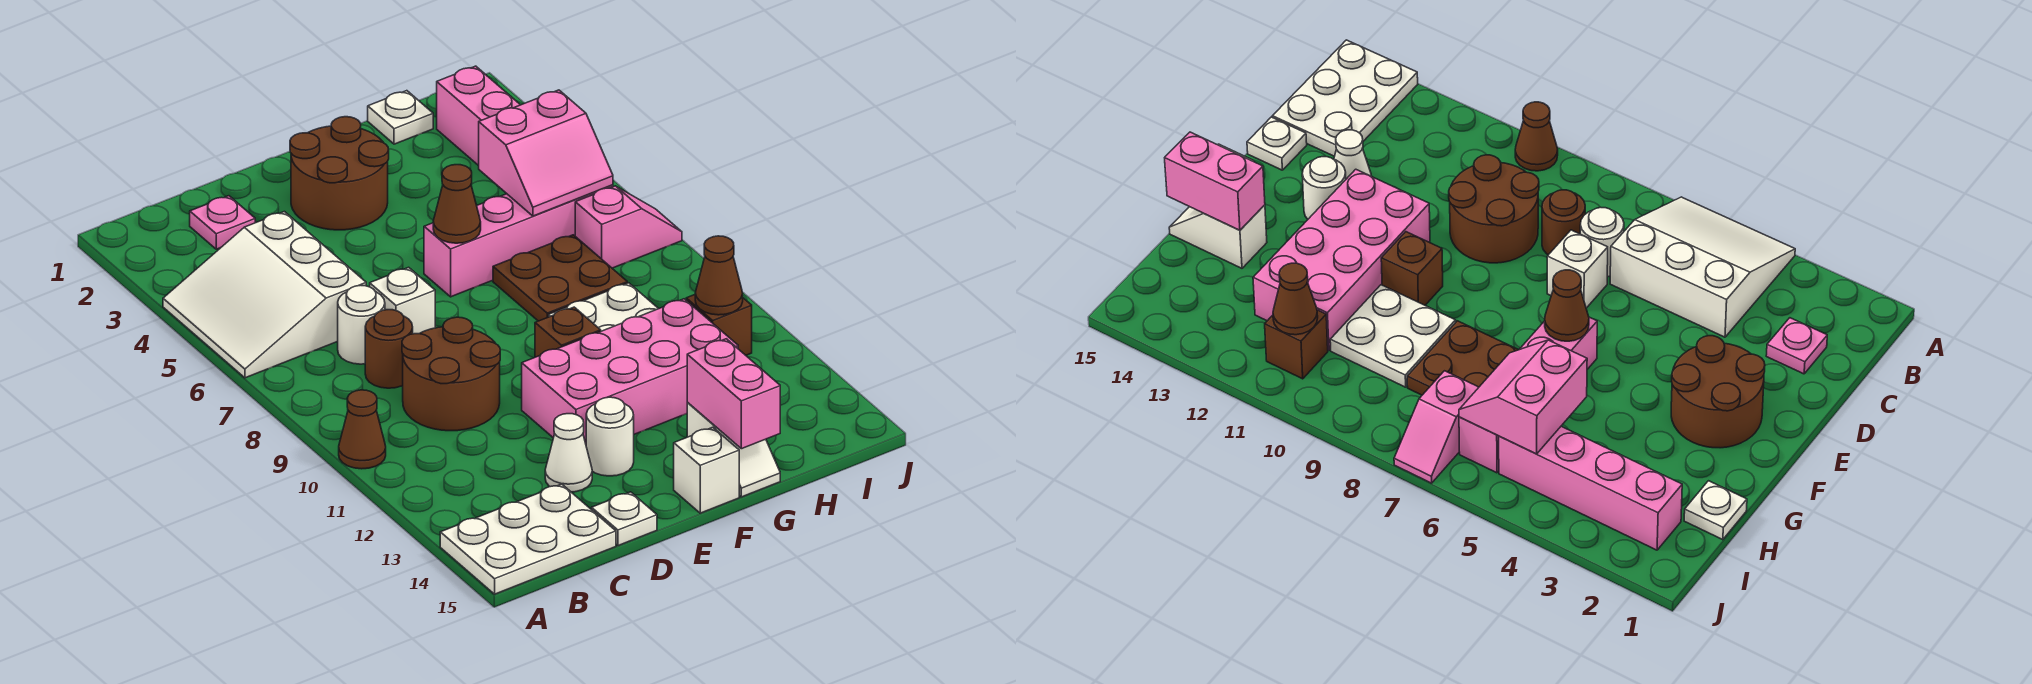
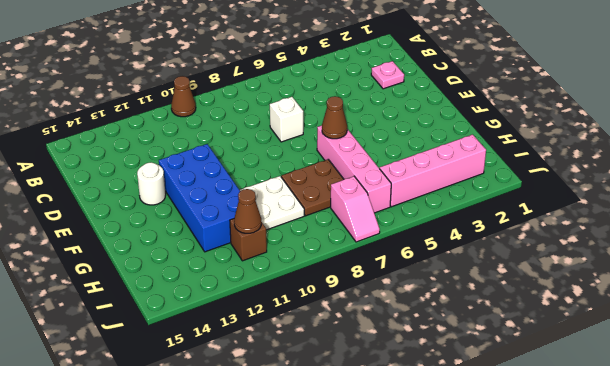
blue 2x4 brick [159,144,240,252] -> pink 2x4 brick [522,299,738,443]
none -> white 3x3 slope [163,212,366,378]
none -> white 2x3 plate [440,484,616,594]
none -> white 1x1 round brick [338,285,385,364]

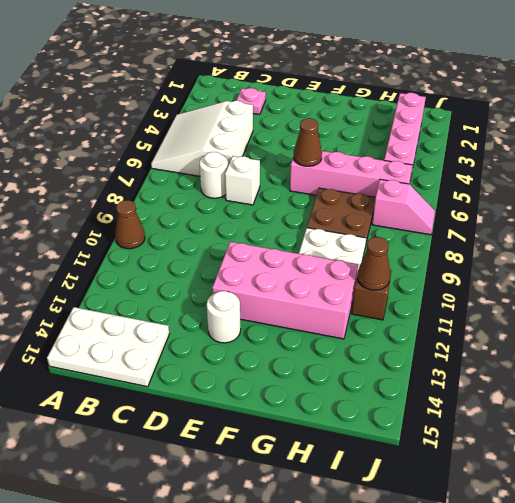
none -> brown 1x1 round brick [365,310,413,388]
none -> brown 2x2 round brick [402,317,500,431]
none -> white 1x1 cone [545,414,592,492]

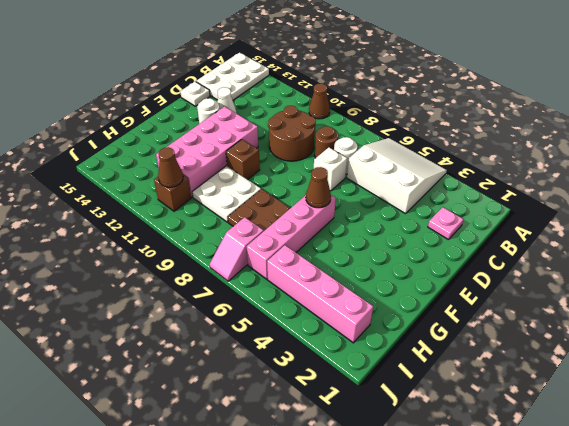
none -> brown 2x2 round brick [290,117,389,230]
none -> white 1x1 brick [674,427,739,513]
none -> white 1x2 slope [687,402,780,497]

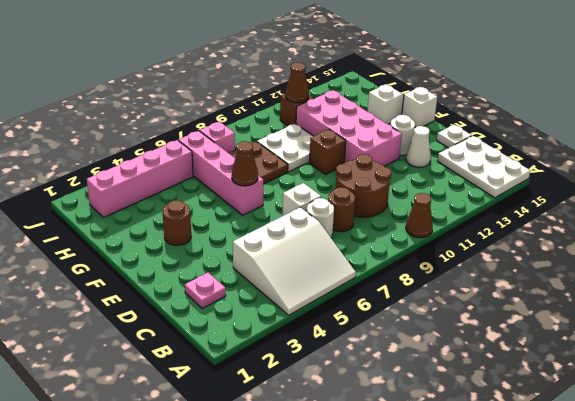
brown 1x1 round brick [163,200,191,245] -> brown 2x2 round brick [290,117,389,230]
none -> white 1x1 plate [368,91,433,144]
none -> pink 1x2 brick [687,339,780,449]
none -> pink 2x2 slope [479,90,613,216]

